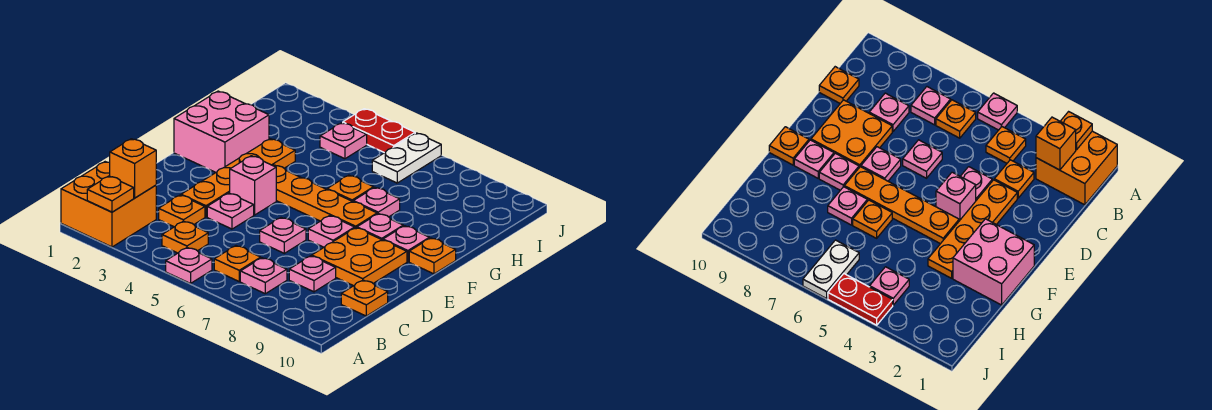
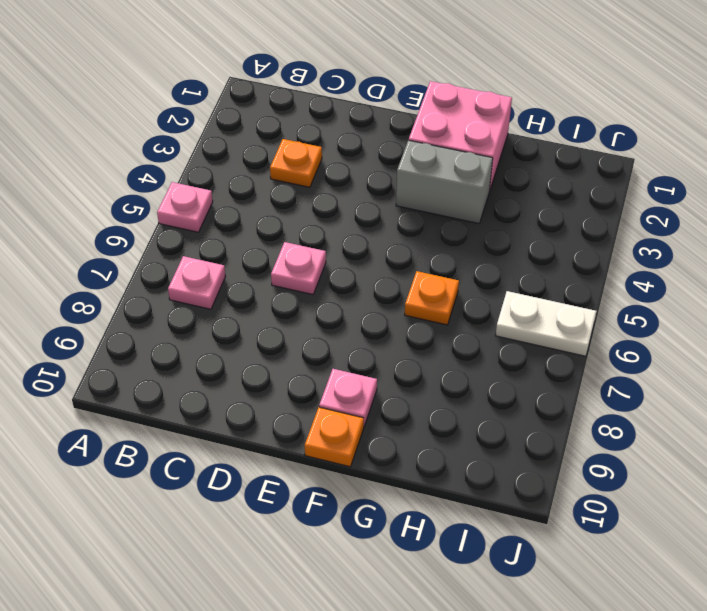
grey 1x2 brick [396,140,493,223] -> orange 1x4 plate [181,139,295,217]
none -> orange 2x2 brick [61,162,156,247]
none -> orange 1x1 plate [162,221,208,253]
none -> orange 1x1 plate [214,246,261,281]

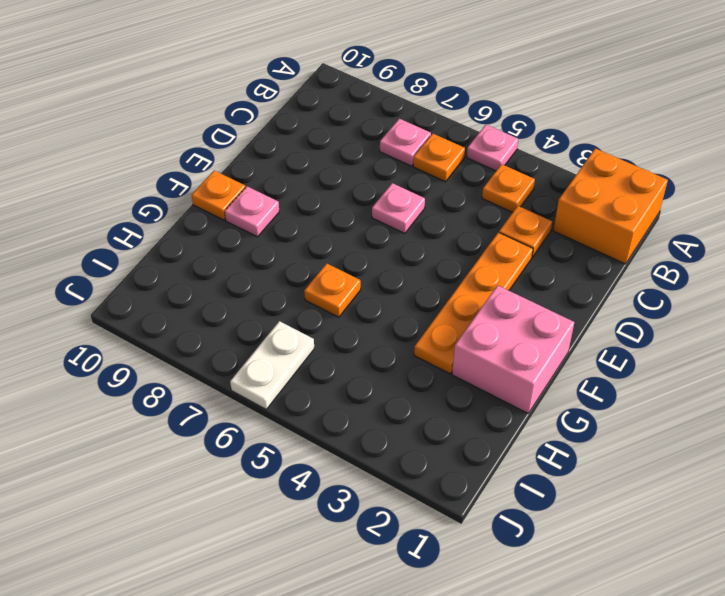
none -> pink 1x1 plate [289,256,336,292]
none -> orange 1x1 plate [341,280,388,316]
none -> pink 1x1 plate [207,193,254,229]

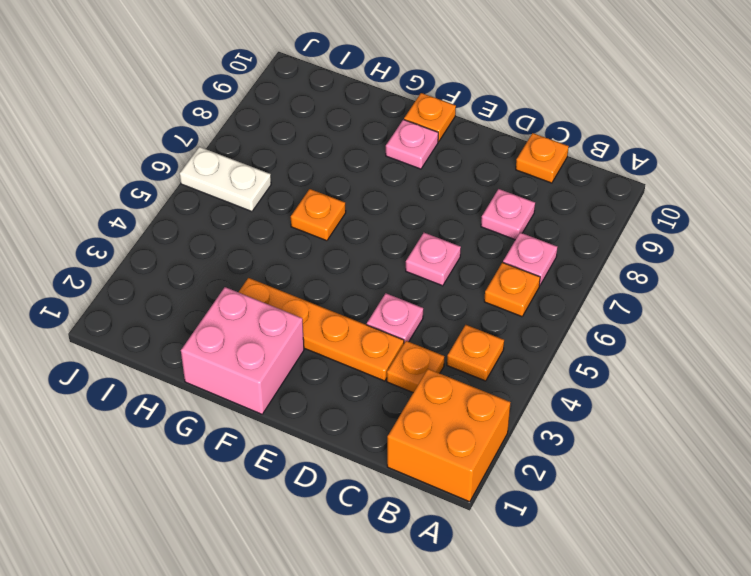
none -> pink 1x1 plate [166,248,212,283]
none -> orange 2x2 plate [312,228,407,286]
none -> pink 1x1 brick [230,156,276,215]

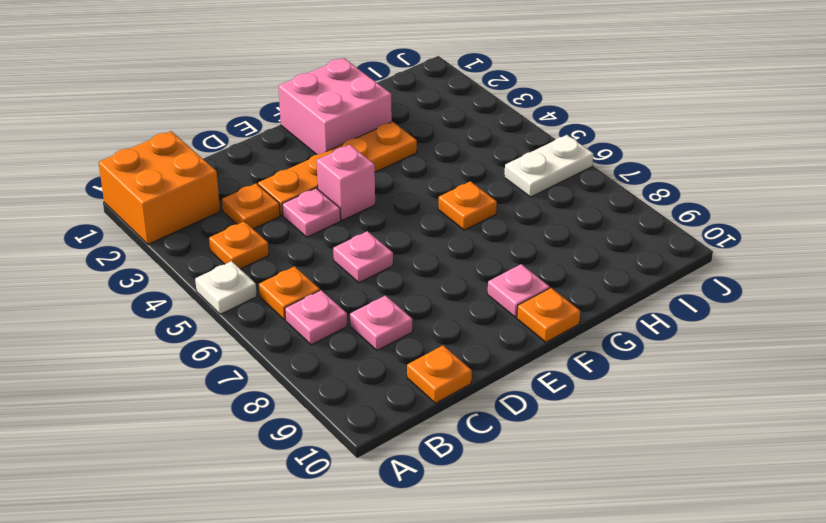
white 1x1 plate [195,261,257,314] -> pink 1x1 plate [166,248,212,283]
none -> orange 2x2 plate [312,228,407,286]
none -> pink 1x1 plate [308,216,355,247]
none -> orange 1x4 plate [273,165,377,228]

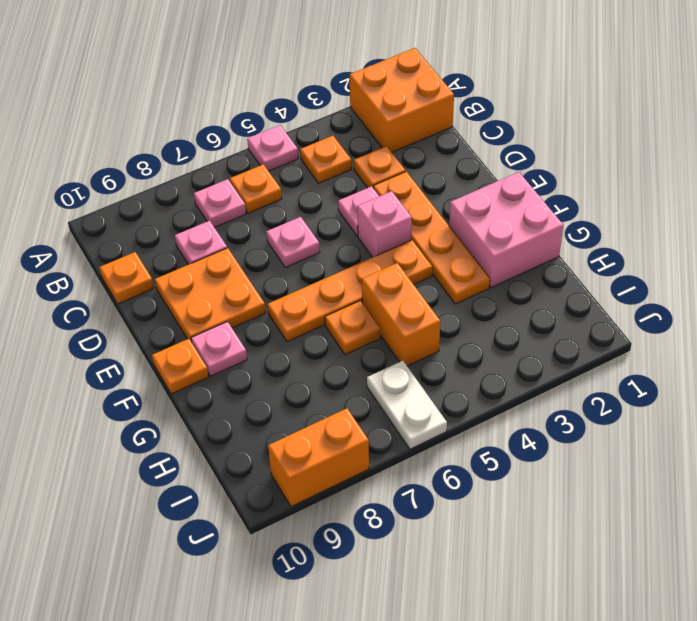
orange 1x2 brick [362,263,440,366] -> none
orange 1x2 brick [268,408,369,507] -> none
none -> pink 1x1 plate [308,216,355,247]
none -> pink 1x1 plate [357,214,403,240]
none -> pink 1x1 plate [353,187,400,217]

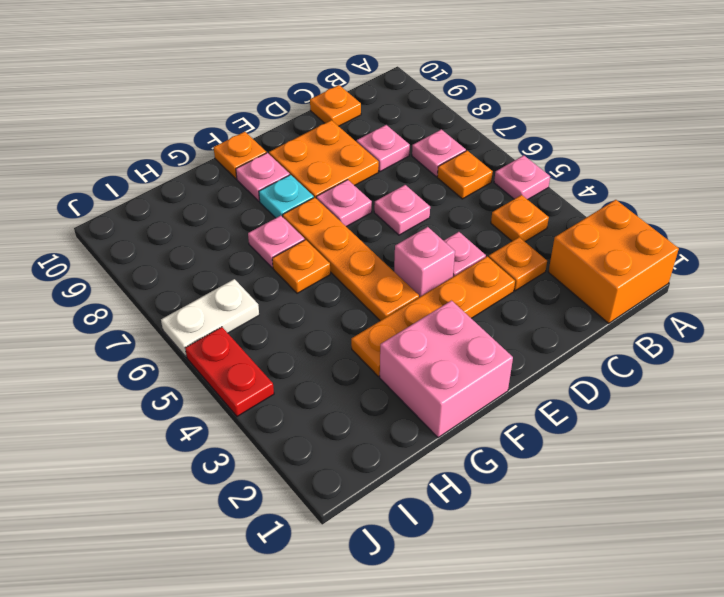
cyan 1x1 plate [259,175,314,218] -> pink 1x1 plate [357,214,403,240]
none -> pink 1x1 plate [320,123,367,159]
none -> orange 1x1 plate [87,176,134,212]
none -> orange 1x1 brick [110,139,156,198]

